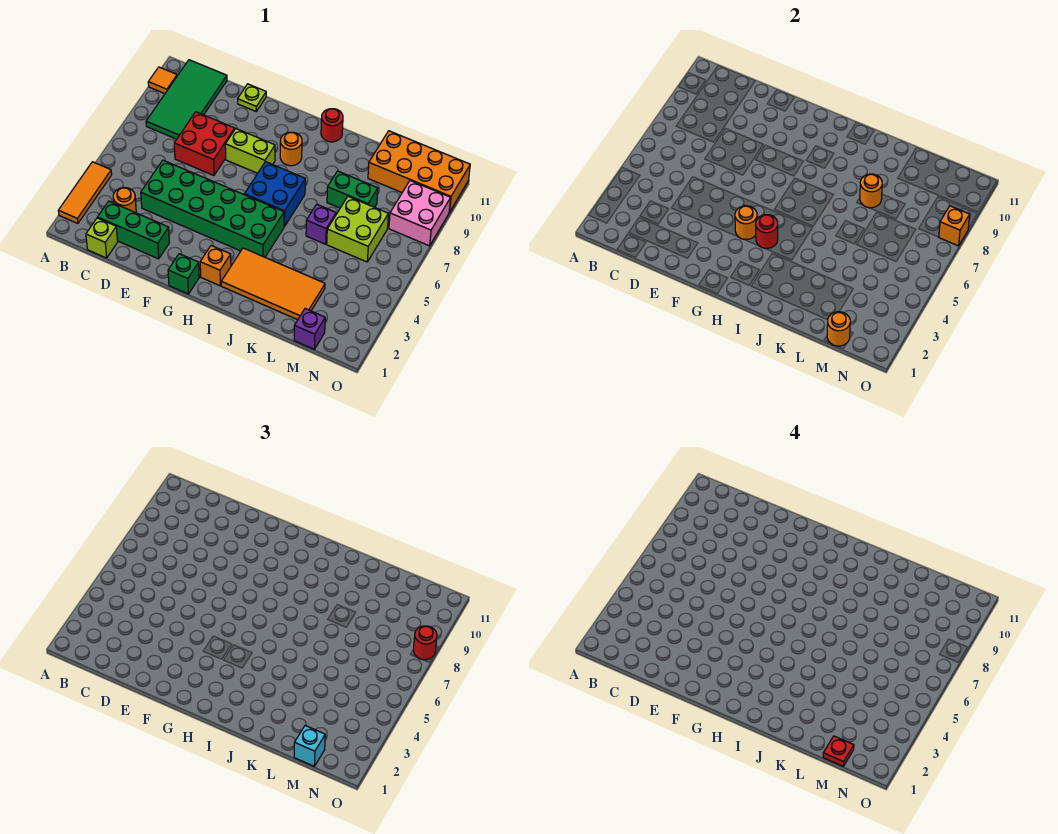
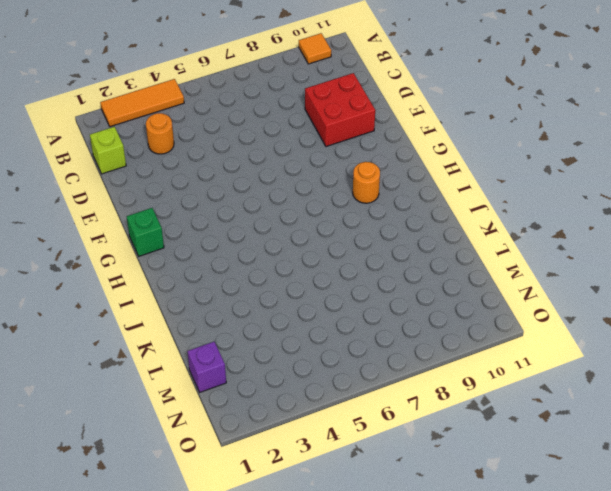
red 2x2 brick [305,73,375,147] -> red 2x2 brick moved to [174,112,235,176]
none -> green 2x4 tile [146,60,227,139]
none -> green 1x3 brick [98,201,169,259]
none -> green 2x6 brick [141,160,284,257]
none -> lime 1x1 plate [238,84,266,111]

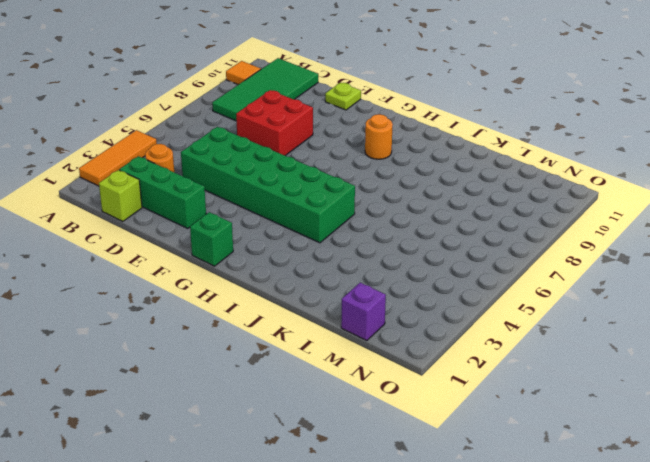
none -> lime 1x2 brick [225,129,275,173]
none -> orange 1x1 brick [200,246,231,286]
none -> blue 2x2 brick [244,162,305,227]
none -> orange 2x4 tile [221,248,325,320]

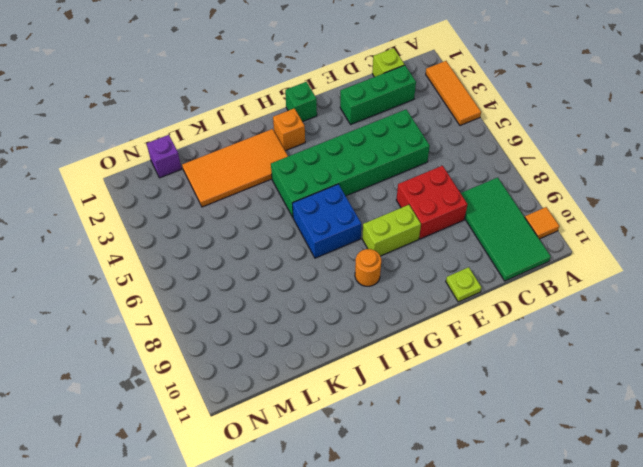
none -> orange 1x1 round brick [113,188,136,213]
none -> red 1x1 round brick [321,109,343,142]
none -> purple 1x1 brick [306,204,336,244]
none -> green 1x2 brick [327,171,378,208]

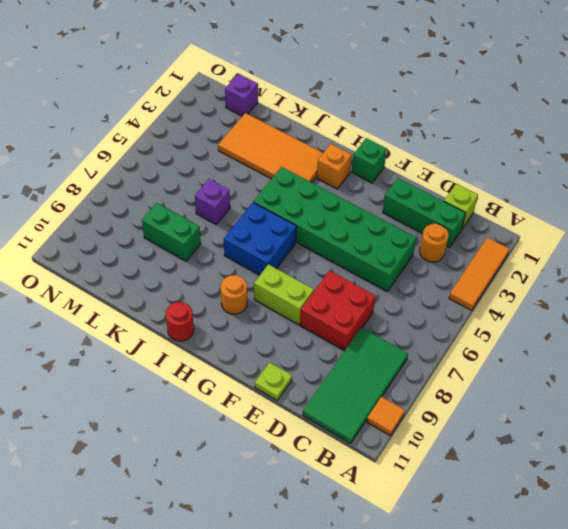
none -> lime 2x2 brick [327,196,388,262]
none -> orange 2x4 brick [368,131,470,212]
none -> pink 2x2 brick [389,181,451,246]
none -> orange 1x1 round brick [735,206,757,240]

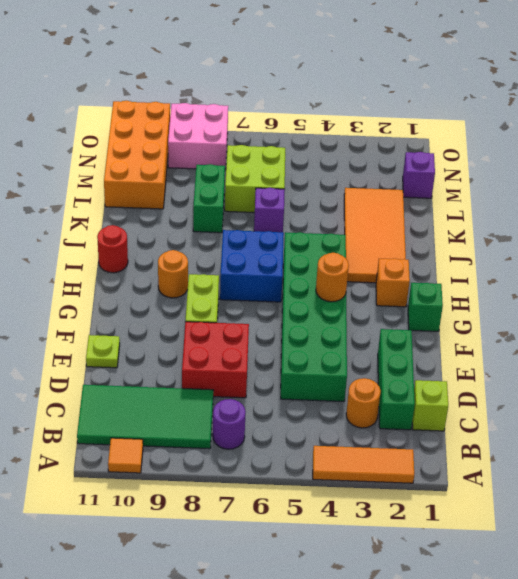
purple 1x1 round brick [213,399,246,449] -> none
none -> red 1x1 round brick [756,215,778,248]
none -> orange 1x1 round brick [860,174,882,208]
none -> orange 1x1 round brick [827,312,850,346]
none -> orange 1x1 brick [939,206,970,246]

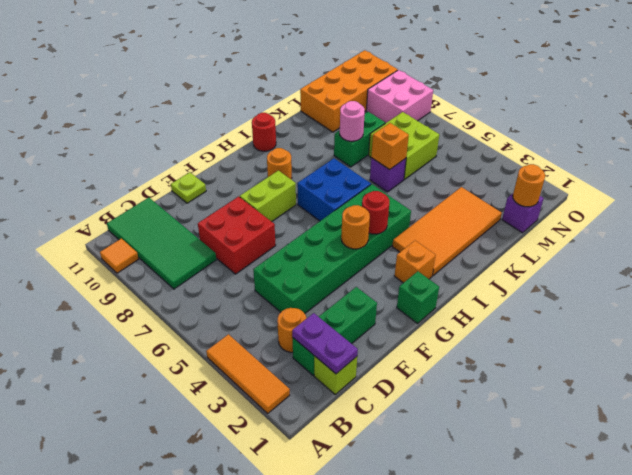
purple 1x2 plate [292,313,358,374] -> none
orange 1x1 brick [371,123,409,170] -> orange 1x1 brick moved to [939,206,970,246]
pink 1x1 round brick [340,101,365,141] -> orange 1x1 round brick [860,174,882,208]
none -> cyan 1x1 brick [294,726,325,766]
none -> red 1x1 round brick [414,626,437,660]
none -> red 1x1 plate [823,736,854,766]

